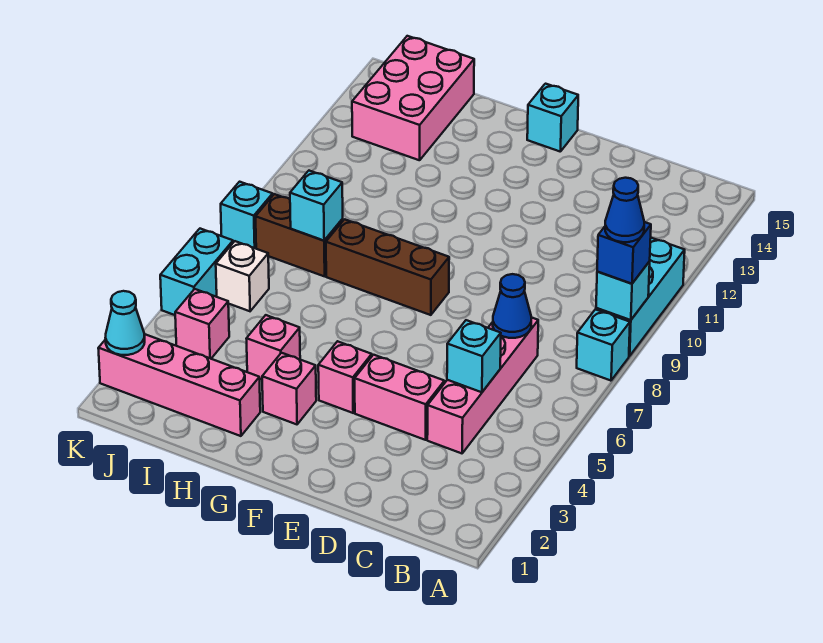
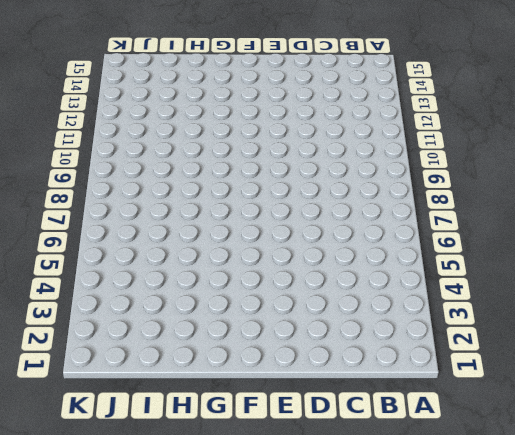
none -> cyan 1x1 brick [577,309,630,381]
none -> cyan 1x3 brick [596,238,685,356]
none -> pink 1x4 brick [427,317,538,453]

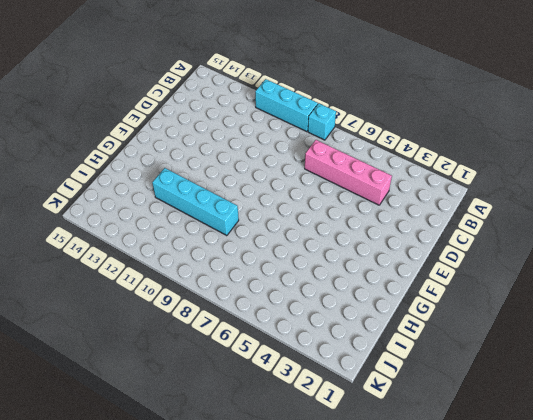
cyan 1x4 brick [152,168,239,236] -> none
none -> pink 1x2 brick [355,355,444,440]
none -> pink 1x1 brick [318,341,372,413]
none -> brown 1x3 brick [326,219,449,315]

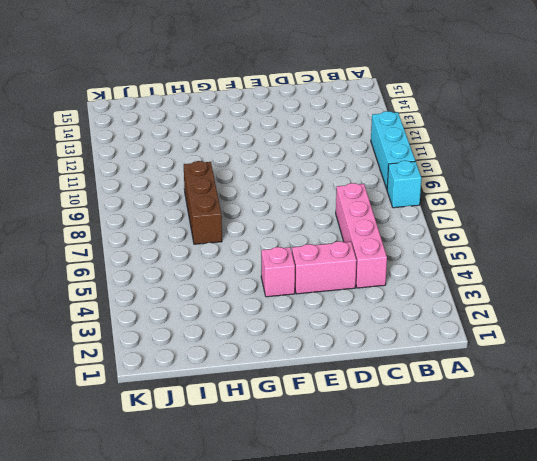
brown 1x3 brick [184,161,222,244] -> brown 1x3 brick turned to [326,219,449,315]
none -> cyan 1x1 brick [527,84,578,152]
none -> pink 1x1 brick [262,353,316,424]
none -> pink 1x4 brick [98,334,260,436]

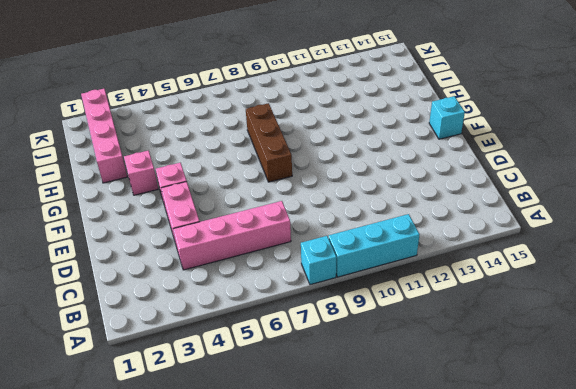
none -> pink 1x1 brick [246,315,300,379]
none -> brown 1x2 brick [256,194,343,276]
none -> pink 2x3 brick [352,36,474,160]

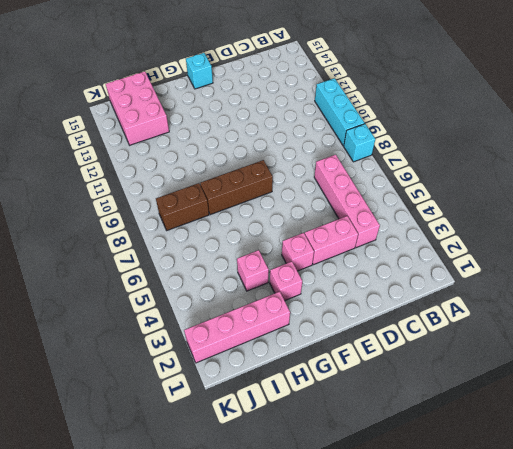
none -> pink 1x1 brick [175,289,229,359]
none -> white 1x1 brick [216,241,269,311]
none -> cyan 1x2 brick [160,229,233,315]

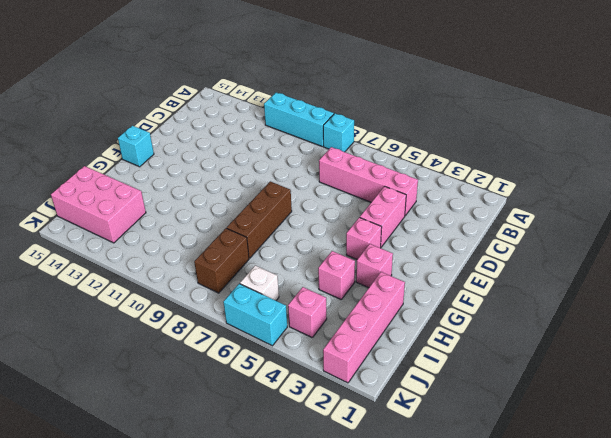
none -> cyan 1x1 brick [221,182,273,249]
none -> cyan 1x1 brick [596,261,650,320]
none -> cyan 1x1 brick [447,320,501,392]

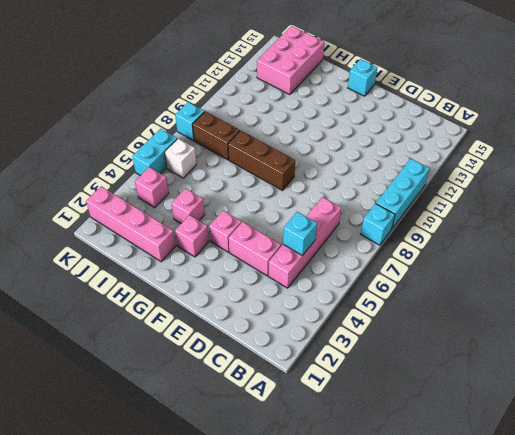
none -> cyan 1x1 brick [596,261,650,320]
none -> blue 1x1 cone [493,274,531,338]
none -> cyan 1x1 brick [290,171,343,241]

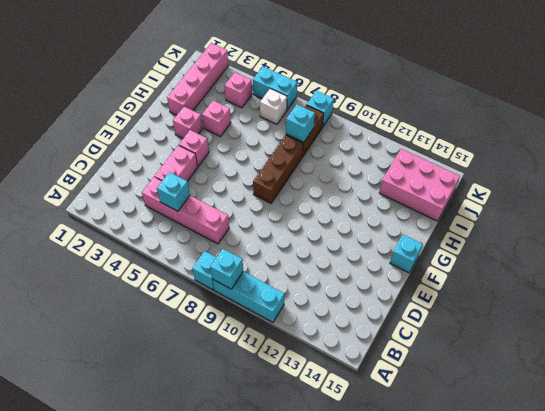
none -> blue 1x1 cone [493,274,531,338]
none -> cyan 1x1 cone [105,291,145,355]
none -> blue 1x1 brick [597,222,651,284]

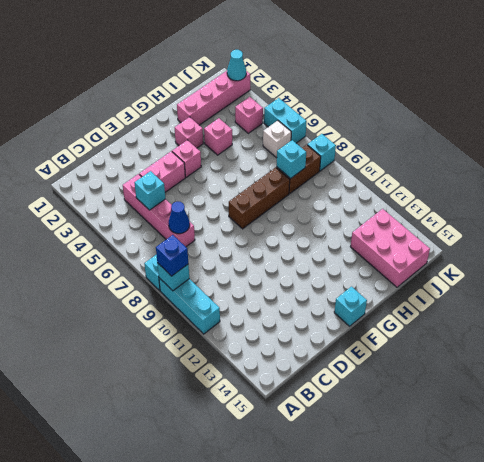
none -> blue 1x1 cone [605,178,644,242]

